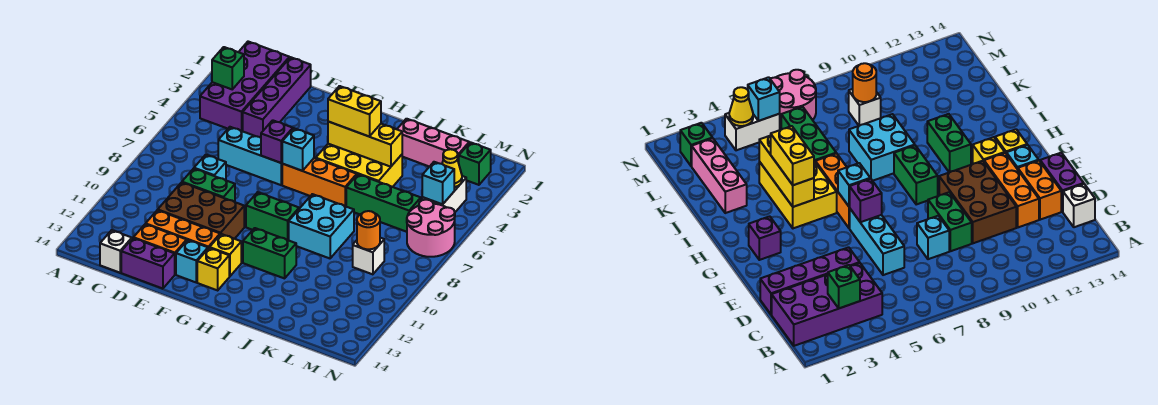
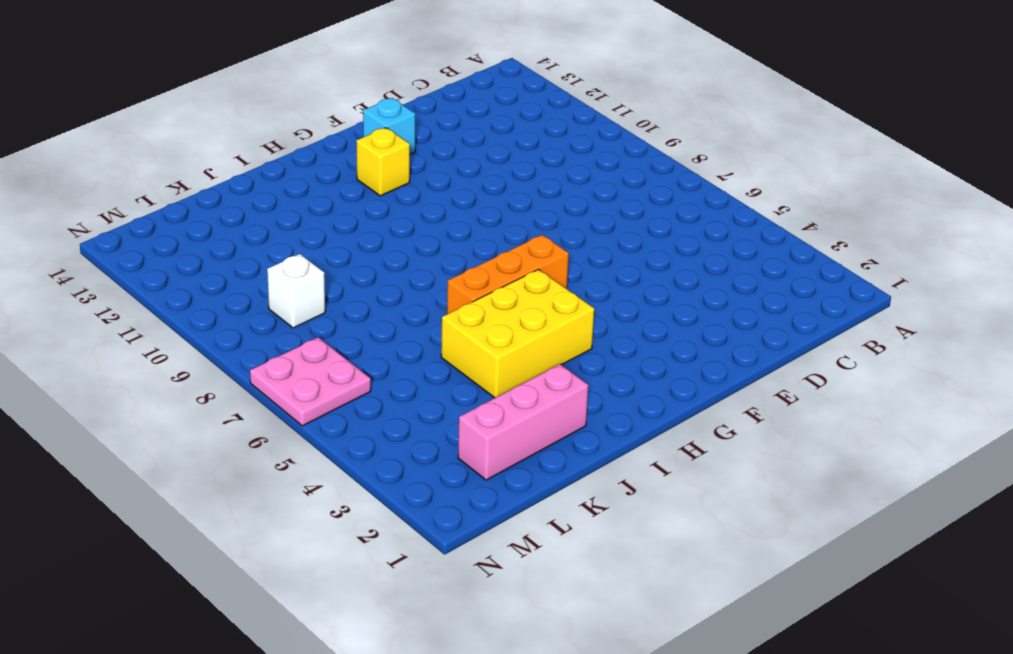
pink 2x2 plate [250,337,371,426] -> pink 2x2 round brick [407,200,455,257]
none -> purple 2x4 brick [200,42,289,131]
none -> white 1x1 brick [100,230,132,273]
none -> purple 1x4 brick [243,57,311,138]
none -> cyan 1x3 brick [218,127,282,185]

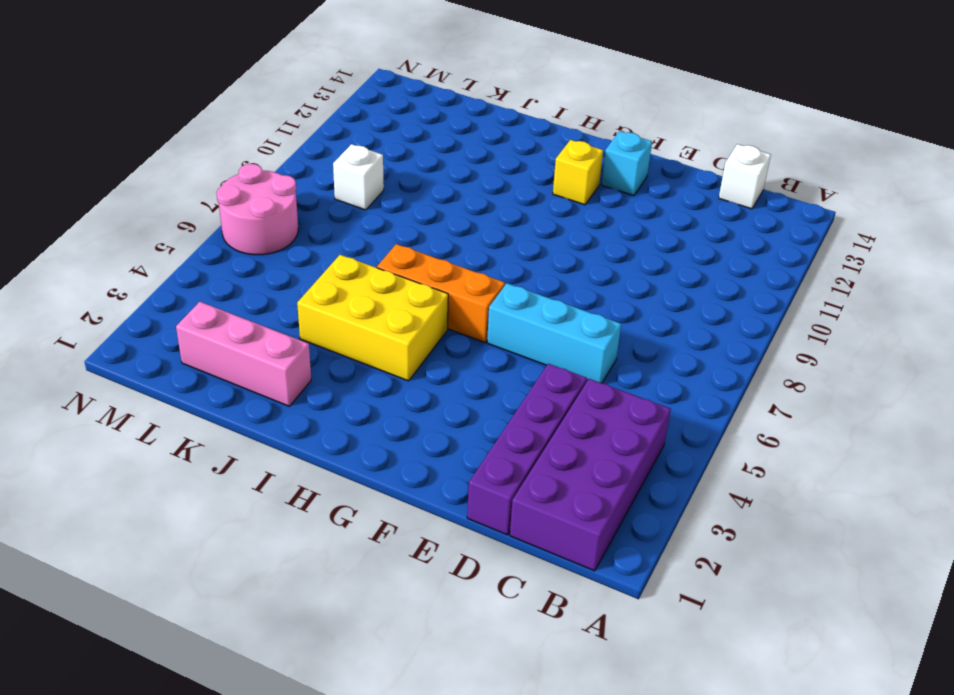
none -> cyan 1x1 brick [194,155,226,180]
none -> green 1x2 brick [182,169,235,202]
none -> brown 2x3 brick [158,182,244,239]
none -> orange 1x3 brick [146,210,220,248]

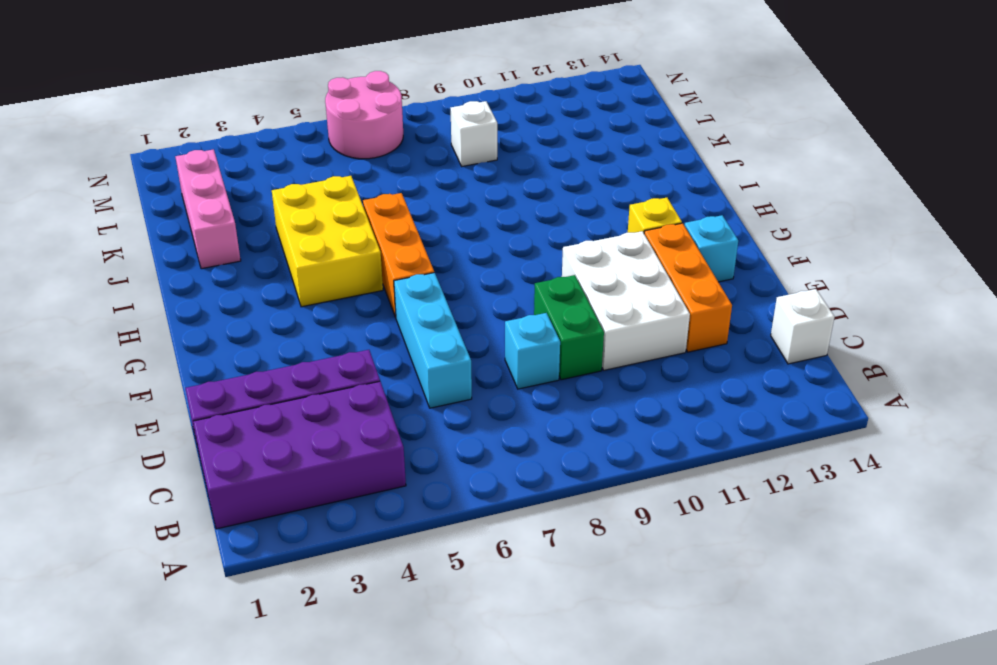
white 2x3 brick [562,231,690,370] -> brown 2x3 brick [158,182,244,239]
none -> orange 1x2 brick [133,224,187,274]
none -> purple 1x2 brick [121,238,175,289]
none -> purple 1x1 brick [749,216,781,260]
none -> green 1x2 brick [246,192,299,240]

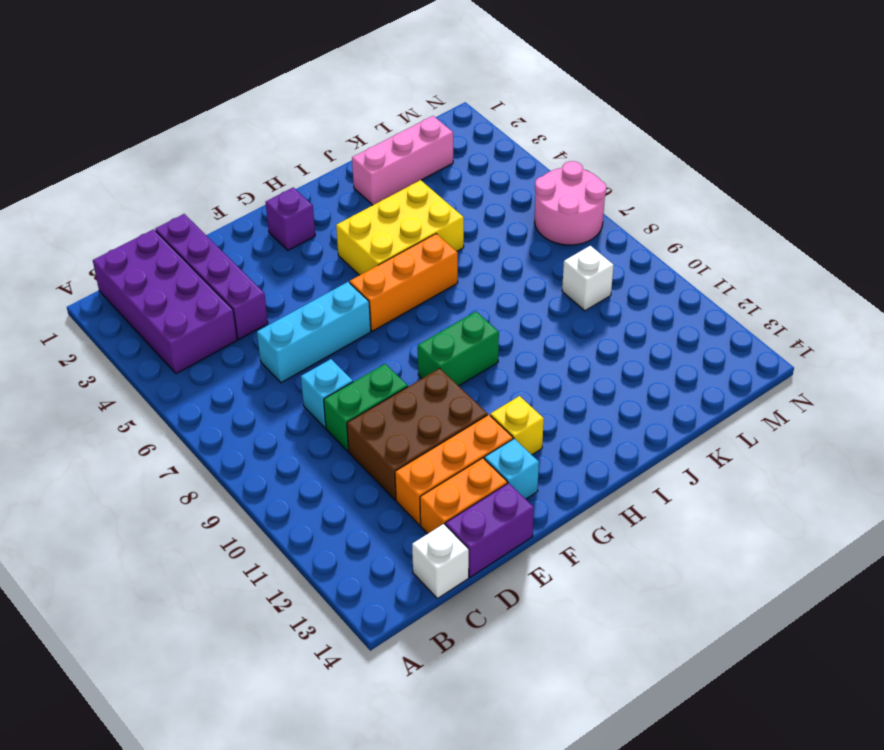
none -> yellow 1x1 brick [197,248,229,290]
none -> green 1x2 brick [243,228,296,278]
none -> cyan 2x2 brick [289,194,354,258]
none -> green 1x3 brick [346,174,421,232]

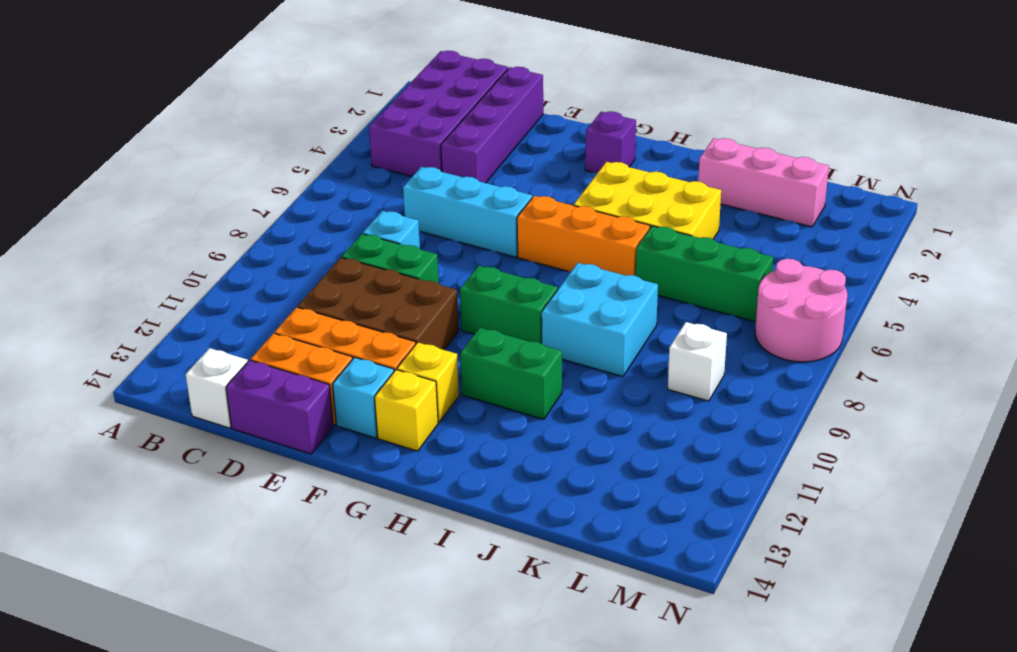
none -> green 1x1 brick [459,142,491,185]
none -> white 1x2 brick [422,176,466,212]
none -> green 1x1 brick [212,47,244,89]
none -> purple 1x1 brick [261,120,293,163]

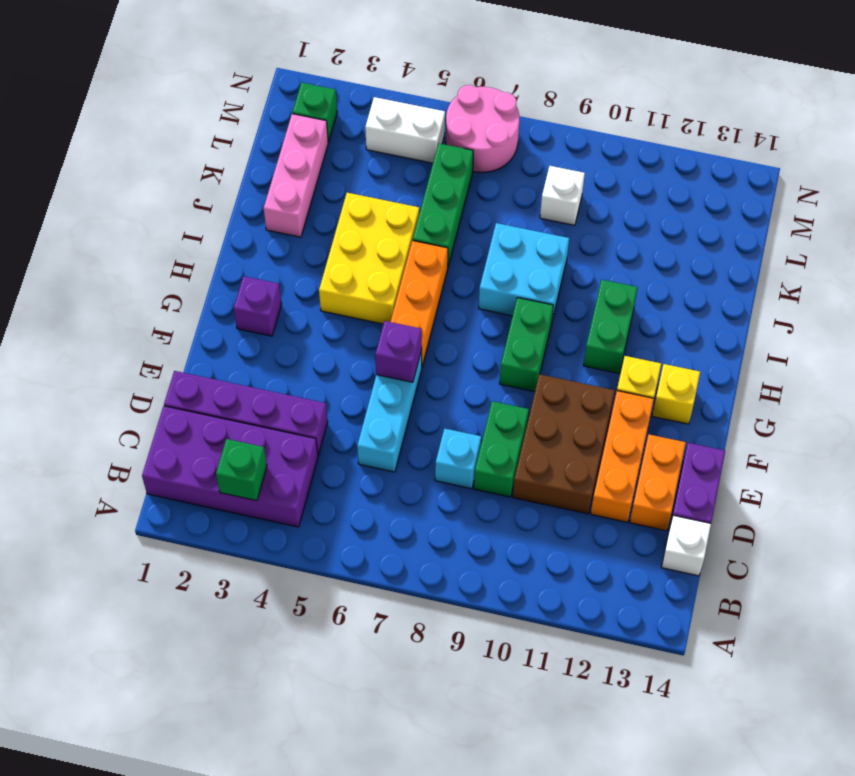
none -> cyan 1x1 brick [176,240,208,282]
none -> cyan 1x1 brick [282,128,314,171]
none -> yellow 1x3 brick [328,122,402,167]
none -> orange 1x1 round brick [357,211,380,249]

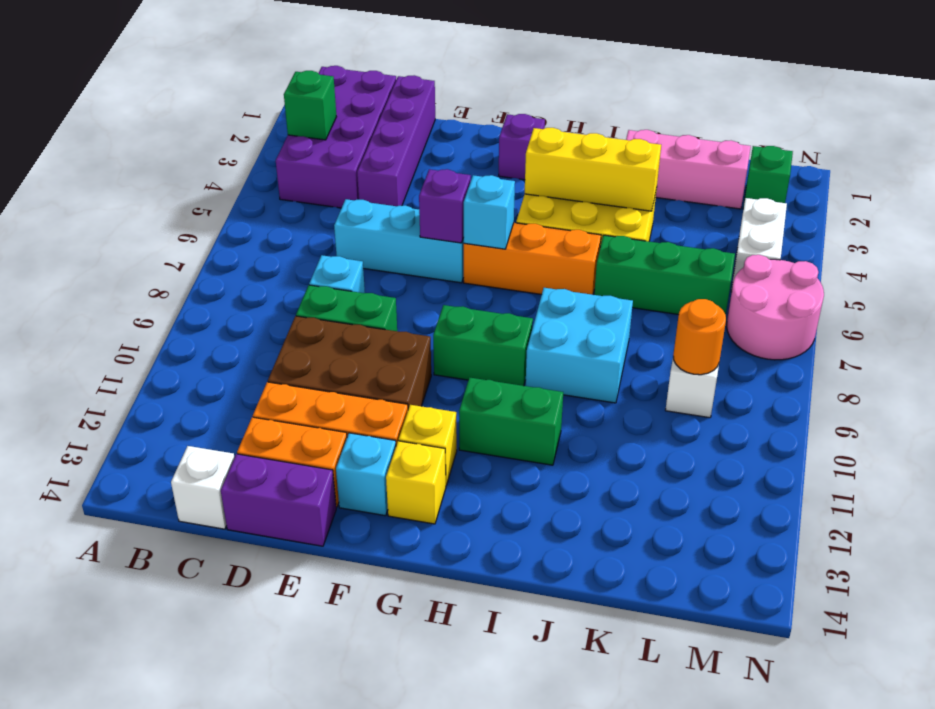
none -> yellow 1x1 cone [442,149,462,187]
none -> cyan 1x1 brick [422,162,454,204]
none -> yellow 1x2 brick [328,86,381,136]

